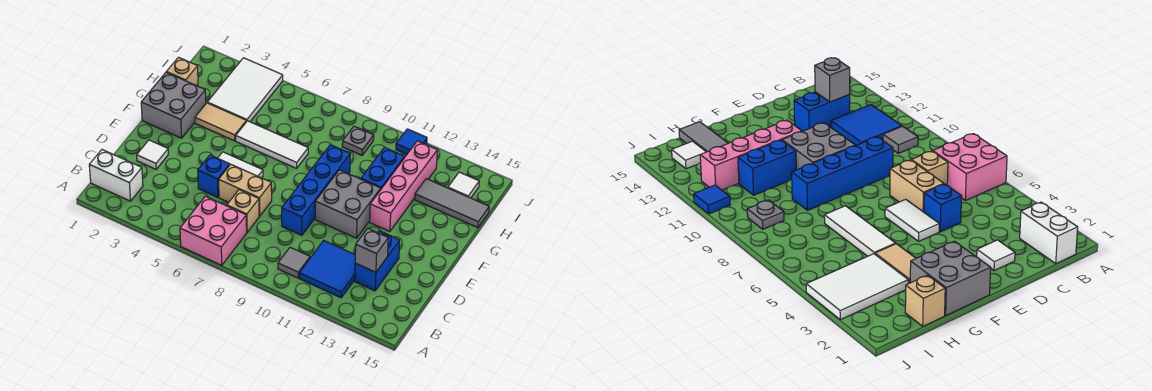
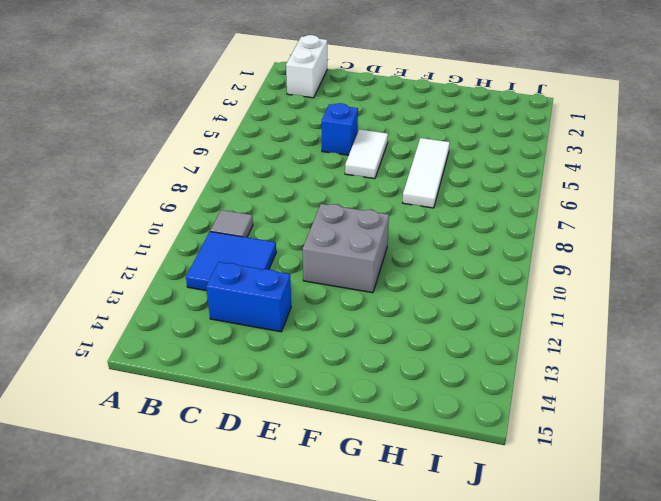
none -> pink 2x2 brick [180,196,247,265]
none -> tan 1x1 brick [227,190,259,232]
none -> white 1x1 tile [137,140,168,169]

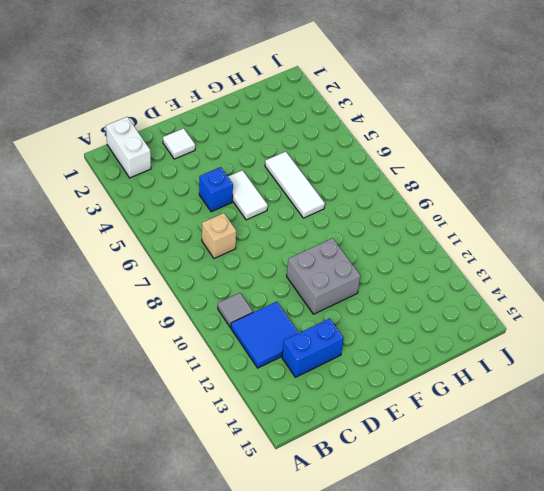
none -> pink 2x2 brick [180,196,247,265]
none -> tan 1x2 brick [219,164,272,216]
none -> blue 1x4 brick [282,145,350,235]

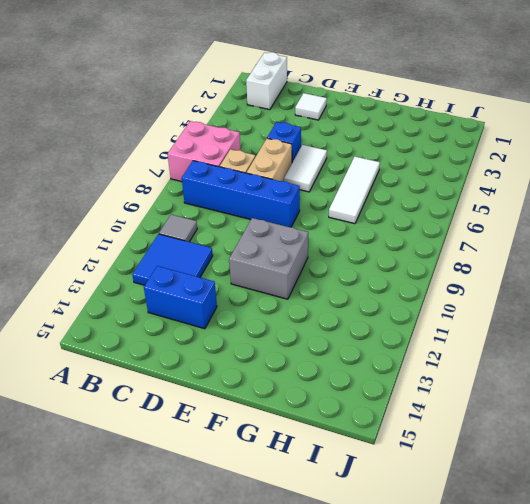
blue 1x4 brick [182,161,300,227] -> blue 1x4 brick moved to [282,145,350,235]
none -> grey 2x2 brick [141,72,206,138]
none -> pink 1x4 brick [370,141,437,231]
none -> tan 1x2 tile [195,103,246,141]

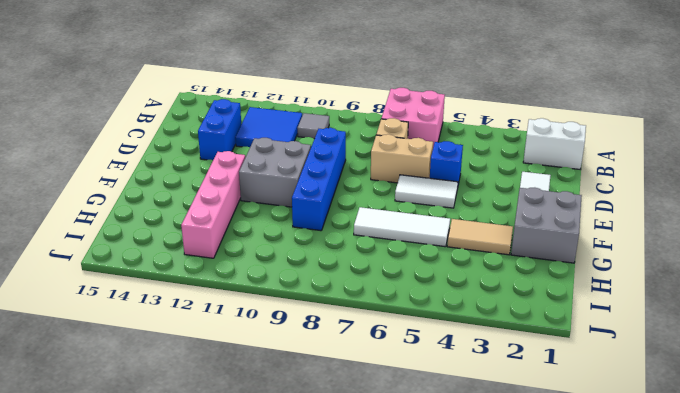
none -> blue 1x2 brick [361,148,404,189]
none -> tan 1x1 brick [167,57,198,86]
none -> white 2x3 tile [207,58,283,122]

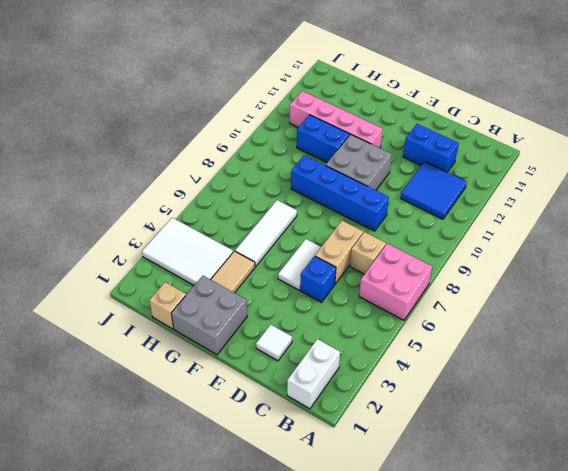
none -> grey 1x1 tile [278,247,310,278]
none -> grey 1x3 tile [415,179,489,228]
none -> grey 1x1 plate [342,126,374,155]

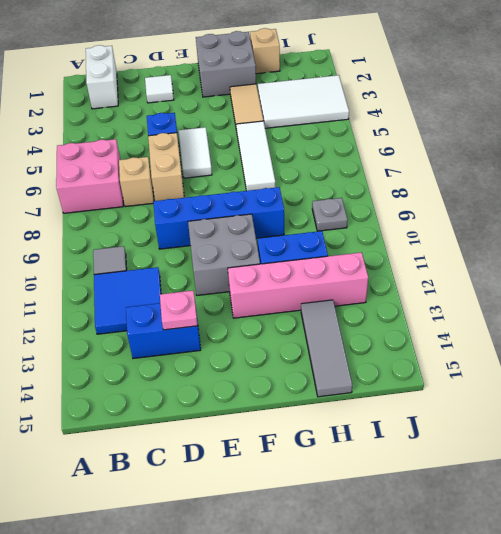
pink 1x1 plate [160,291,198,330] -> none
none -> white 1x1 tile [448,172,479,198]
none -> blue 1x1 tile [396,129,427,154]
none -> grey 1x1 brick [355,228,388,272]

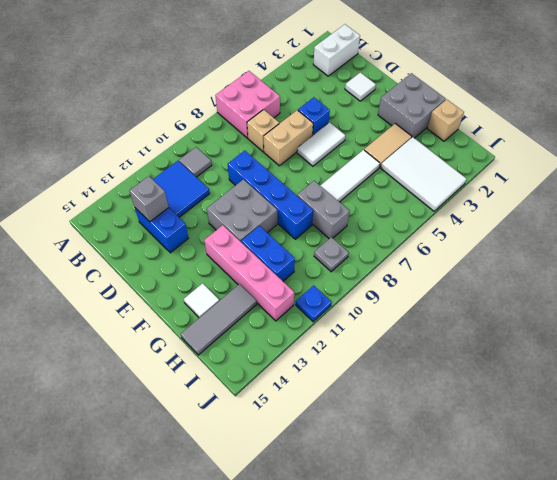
grey 1x2 brick [297,181,349,239] -> none
white 1x1 tile [184,283,219,318] -> white 1x1 tile moved to [448,172,479,198]
blue 1x1 plate [296,285,331,322] -> blue 1x1 tile [396,129,427,154]

